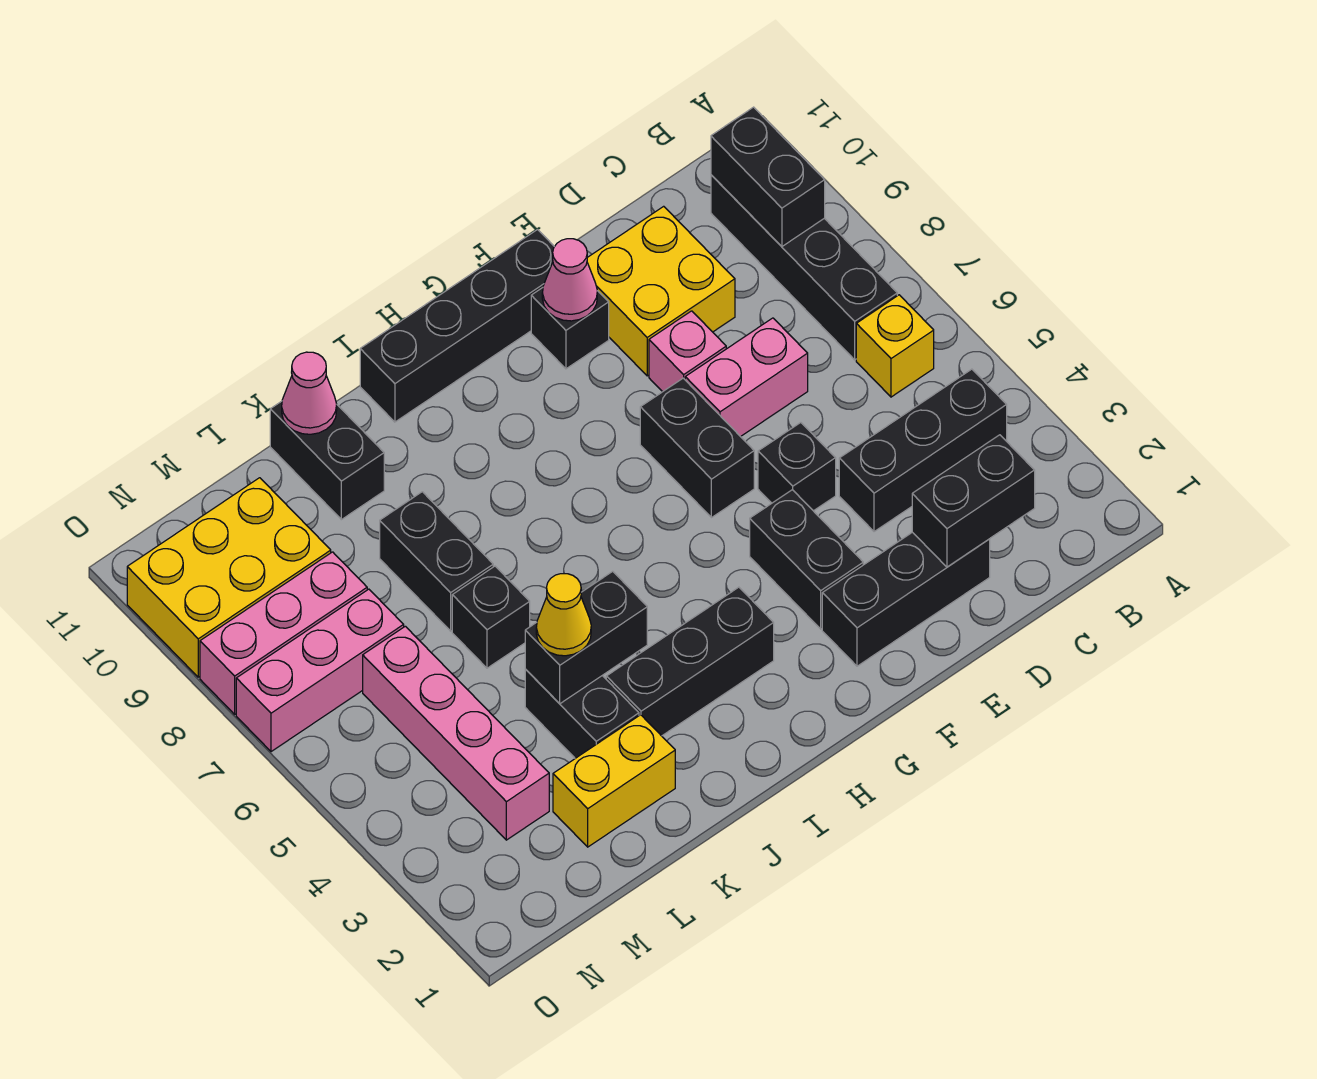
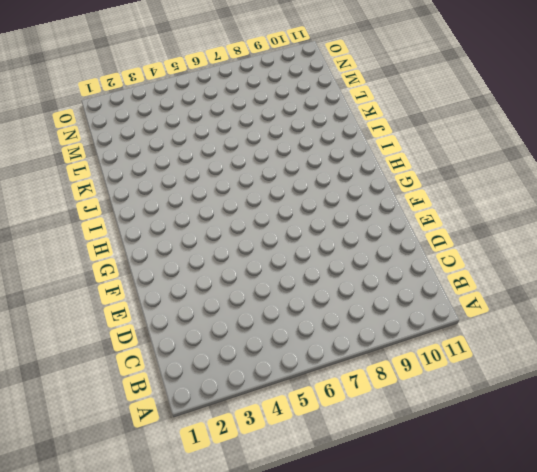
none -> black 1x3 brick [839,369,1007,532]
none -> yellow 1x1 brick [856,295,934,397]
none -> black 1x4 brick [711,175,897,360]

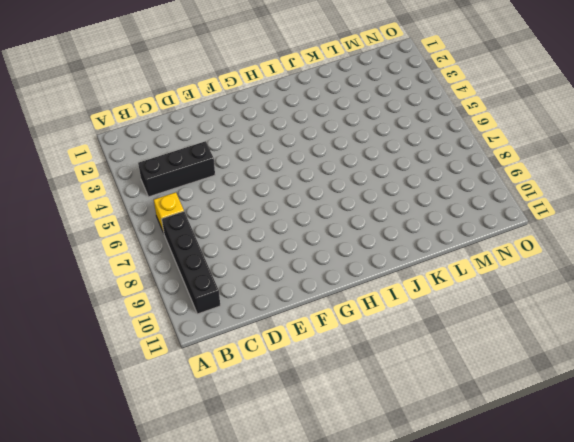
none -> black 1x3 brick [822,532,990,666]
none -> pink 1x2 brick [685,318,808,437]
none -> yellow 2x2 brick [587,206,735,376]

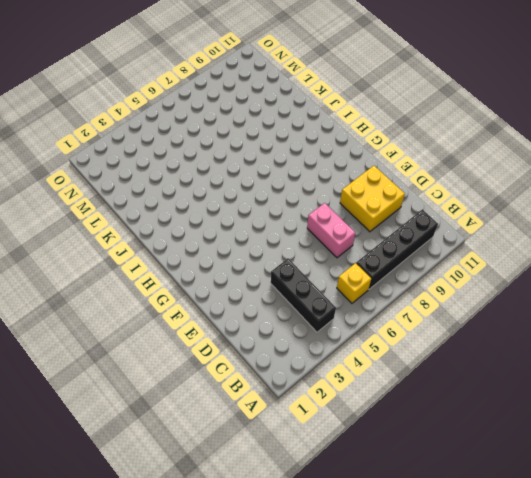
none -> black 1x3 brick [822,532,990,666]
none -> black 1x1 brick [758,423,836,511]
none -> pink 1x1 brick [649,311,726,392]

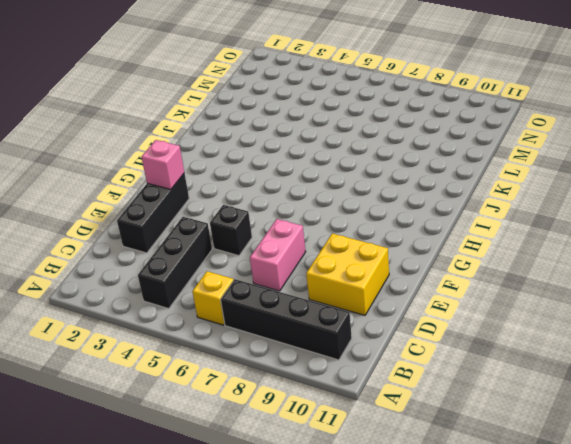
pink 1x1 brick [142,140,184,189] -> pink 1x1 brick moved to [649,311,726,392]
none -> black 1x2 brick [750,490,863,629]
none -> black 1x2 brick [640,378,754,518]
none -> black 1x1 brick [531,288,609,369]

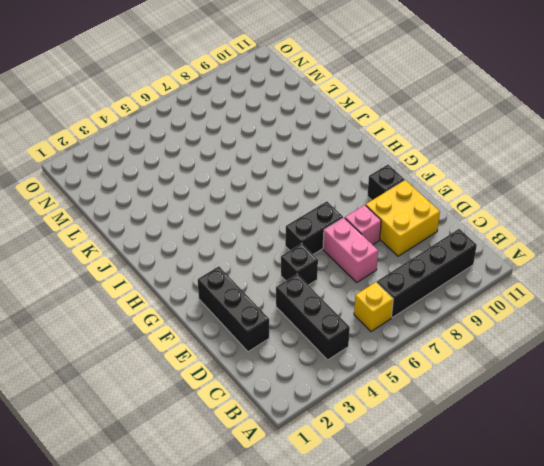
none -> black 1x2 brick [750,490,863,629]
none -> black 1x4 brick [360,230,554,422]
none -> black 1x3 brick [606,587,774,736]

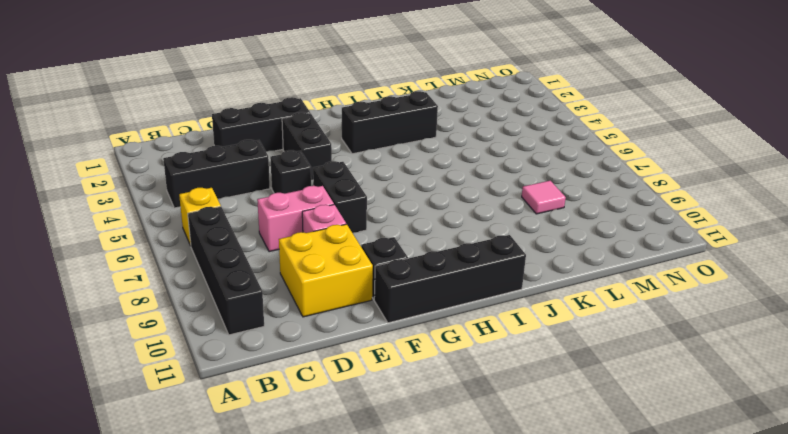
pink 1x1 tile [522,181,566,214] -> none
none -> yellow 1x2 brick [553,715,675,847]
none -> black 1x2 brick [525,669,639,758]
none -> black 1x1 brick [452,566,530,668]

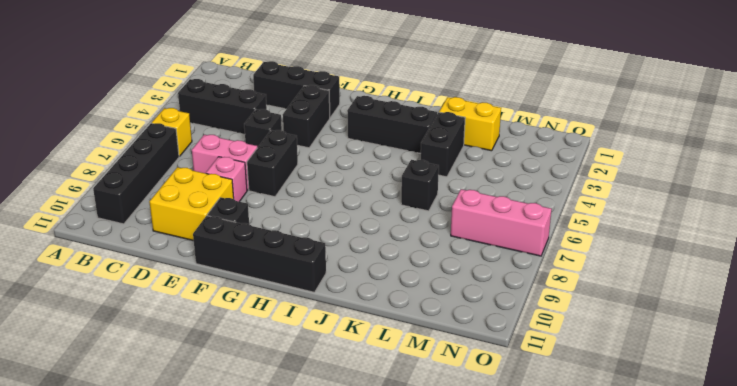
none -> black 1x2 brick [380,492,493,631]
none -> black 1x2 brick [270,401,384,520]
none -> pink 1x4 brick [363,626,549,840]

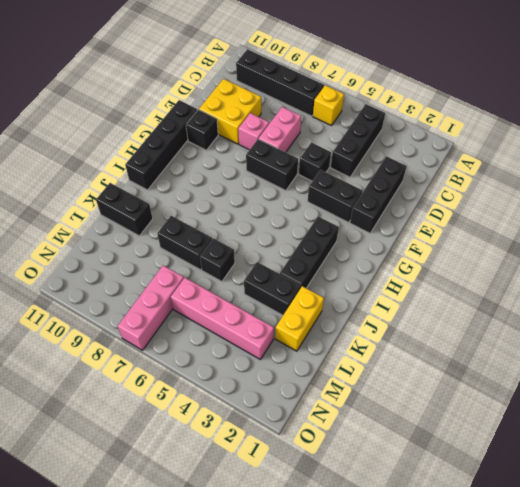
none -> pink 1x3 brick [200,552,367,714]
none -> yellow 2x3 brick [127,478,331,677]
none -> black 1x2 brick [711,107,825,246]

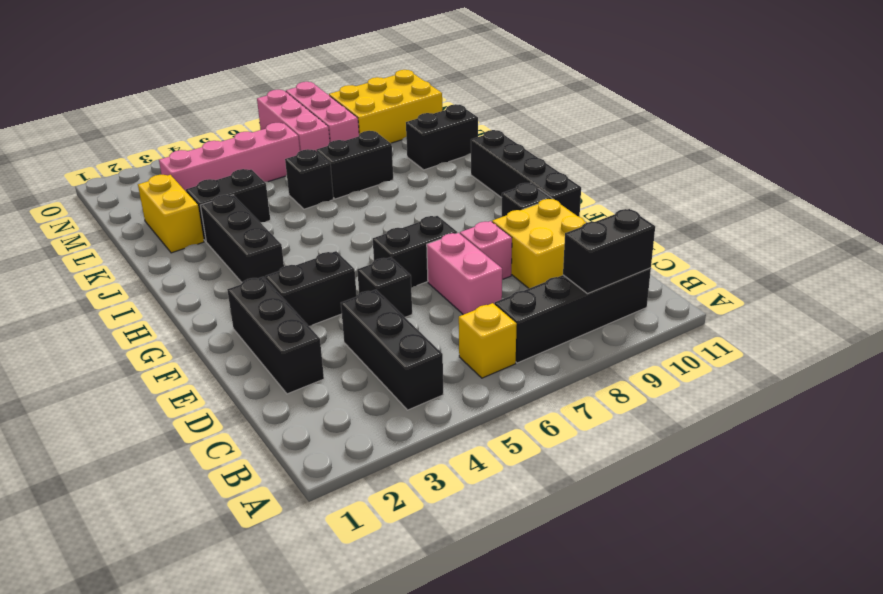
yellow 2x3 brick [329,70,442,143] -> yellow 2x3 brick turned to [127,478,331,677]
none -> black 1x2 brick [912,435,1035,567]
none -> pink 1x1 cone [542,239,597,321]
none -> black 1x2 brick [525,571,647,704]

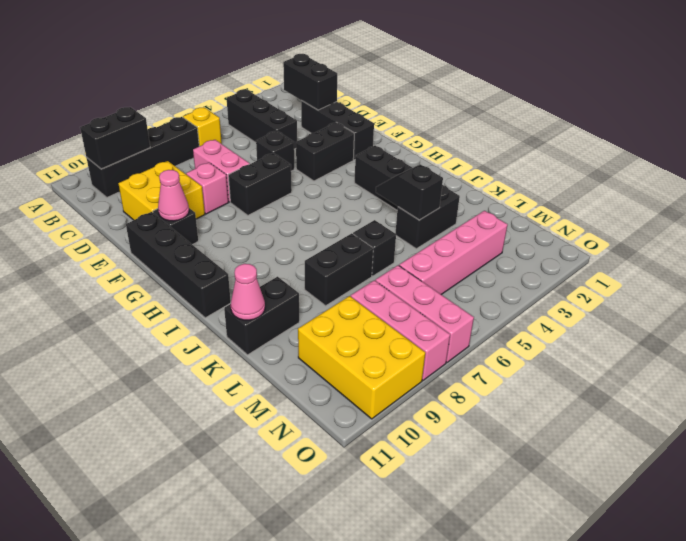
black 1x2 slope [376,164,443,220] -> black 1x2 brick [525,571,647,704]
none -> yellow 1x2 brick [553,715,675,847]
none -> yellow 1x1 cone [536,574,591,656]

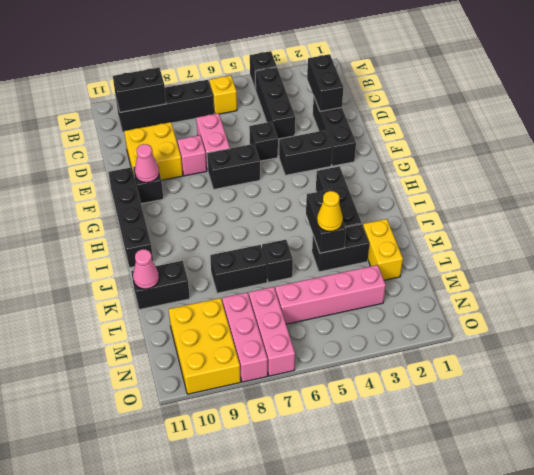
black 1x1 brick [250,51,277,90] -> none

